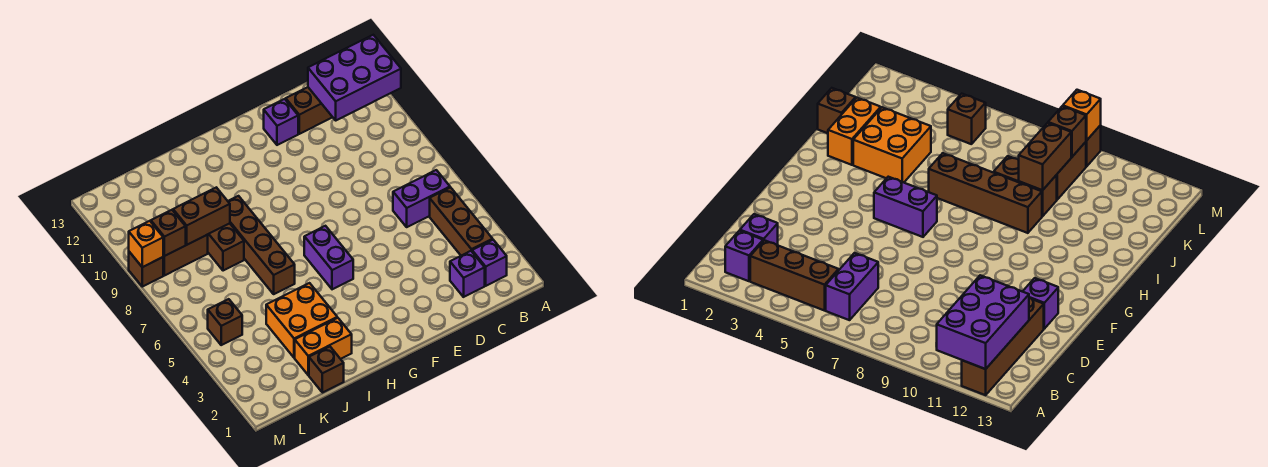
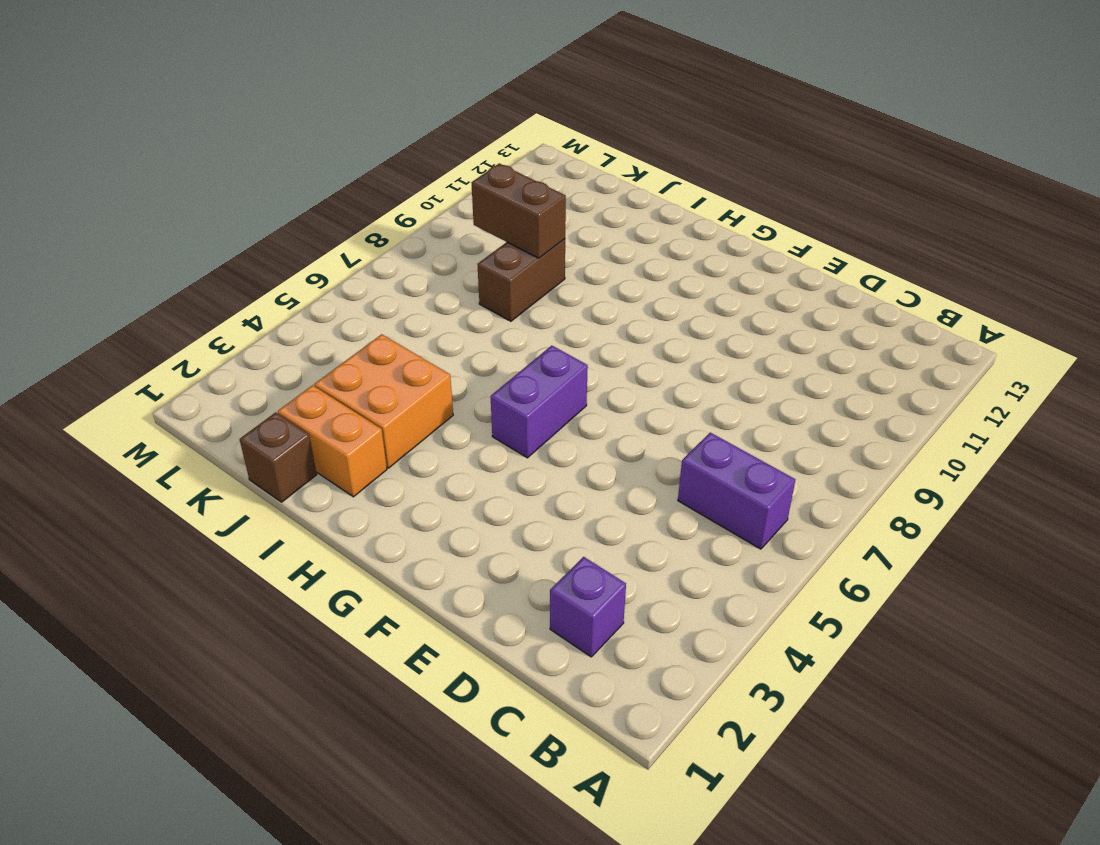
none -> brown 1x4 brick [286,87,332,134]
none -> purple 1x1 brick [472,240,507,286]
none -> brown 1x3 brick [430,187,493,256]

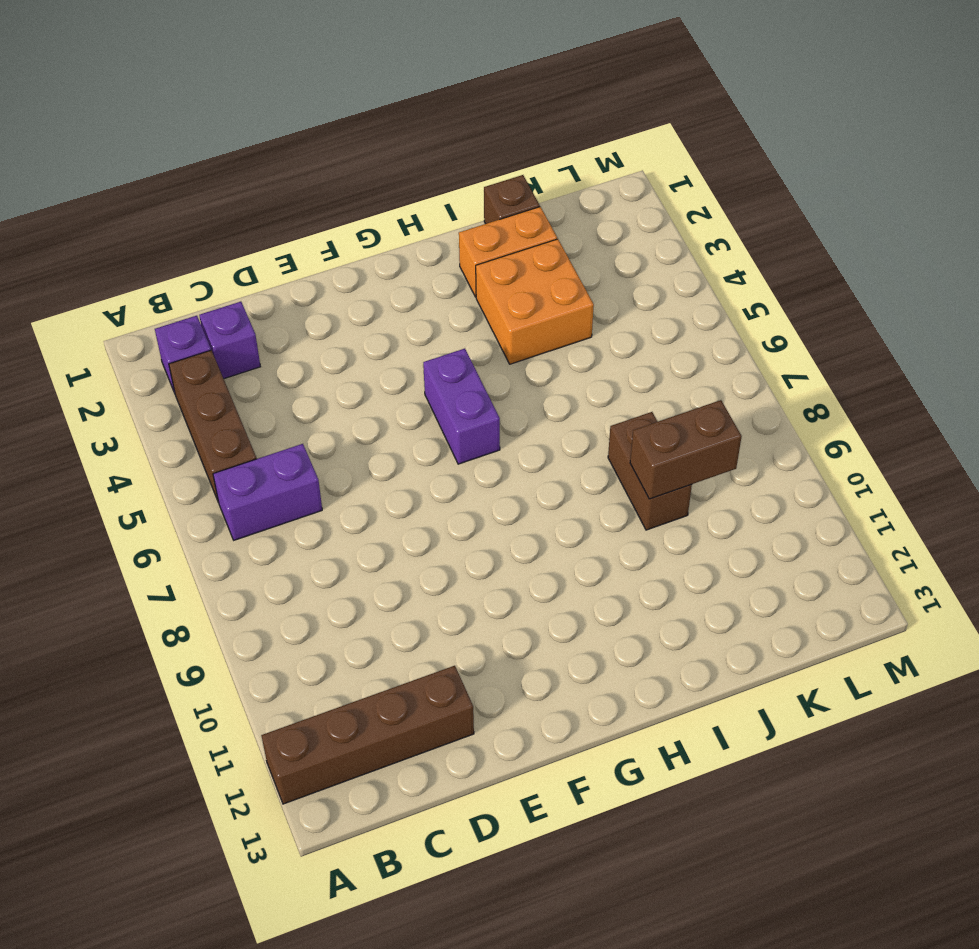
none -> purple 1x1 brick [264,99,298,145]
none -> brown 1x4 brick [228,196,295,294]
none -> brown 1x2 brick [163,235,208,276]

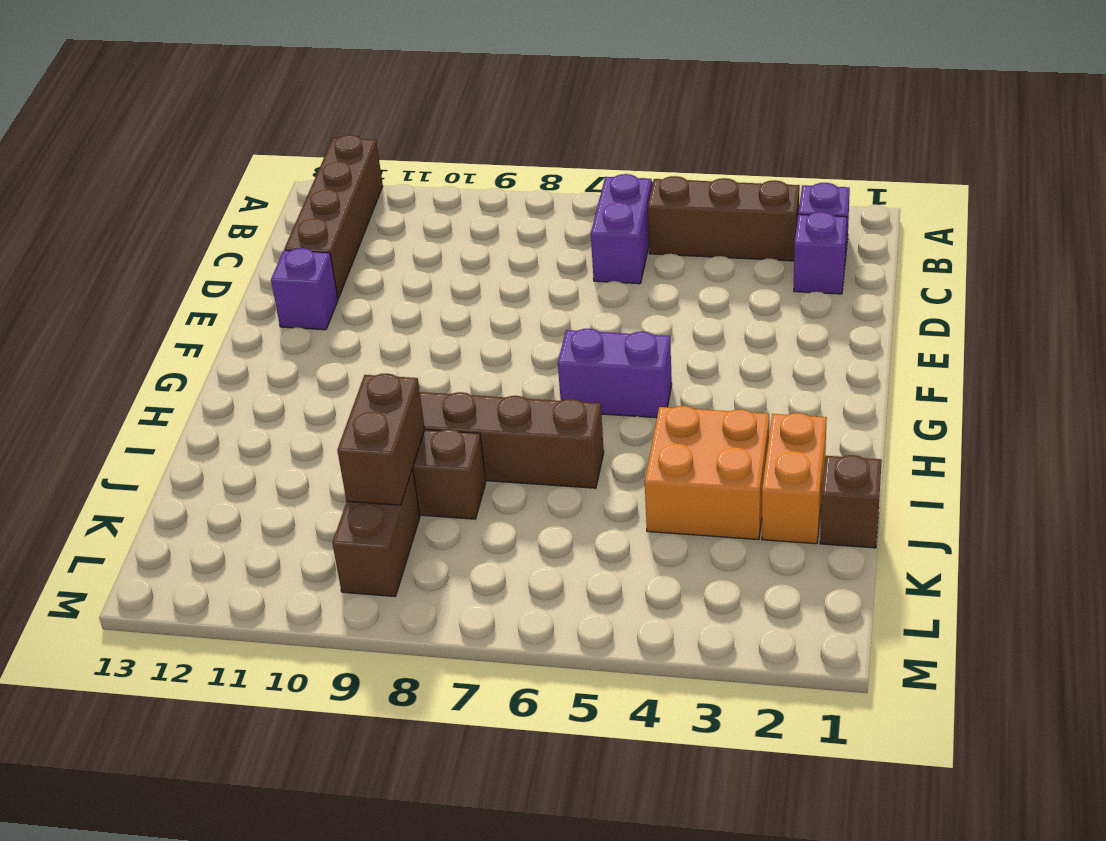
none -> brown 1x1 brick [208,299,242,345]
none -> brown 1x1 brick [129,252,163,287]
none -> purple 2x3 brick [308,35,401,120]

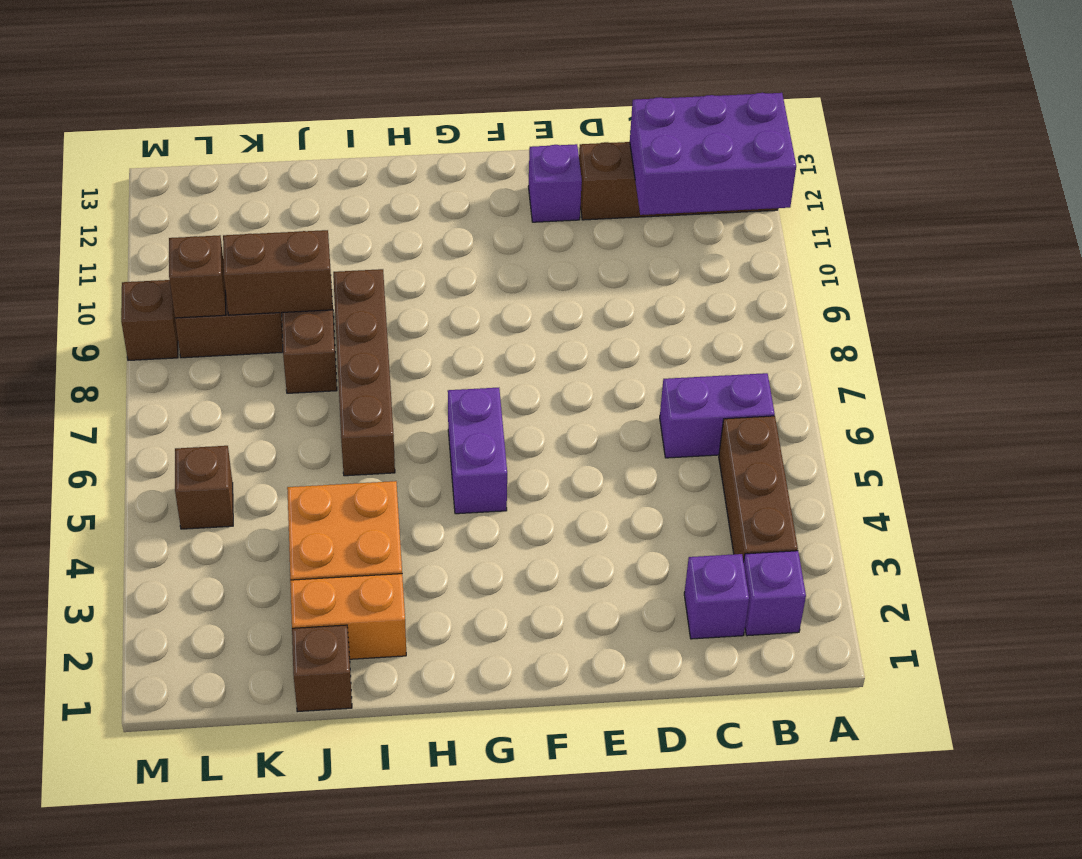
none -> orange 1x1 brick [129,221,163,267]

